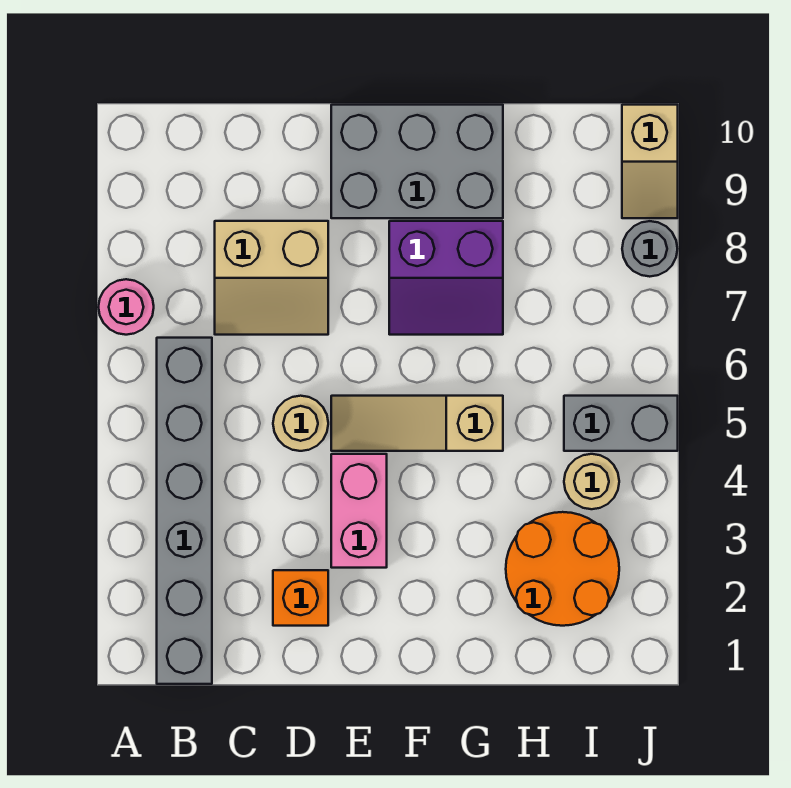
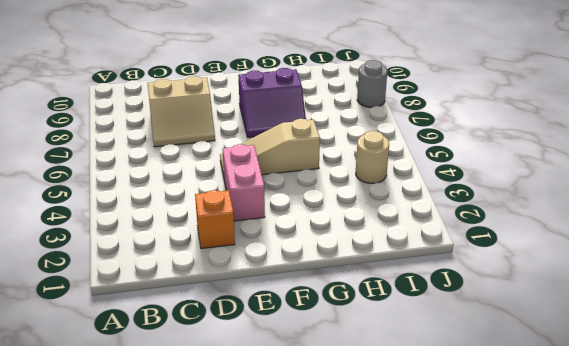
none -> pink 1x1 round brick [98,279,154,335]
none -> grey 1x6 brick [157,338,212,684]
none -> tan 1x1 round brick [273,396,328,451]

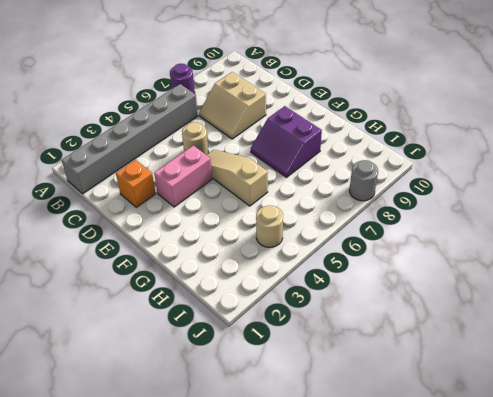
purple 1x1 round brick [170,64,195,94] -> pink 1x1 round brick [98,279,154,335]
none -> grey 2x3 brick [331,105,503,218]
none -> orange 2x2 round brick [506,512,619,626]
none -> grey 1x2 brick [564,396,678,451]

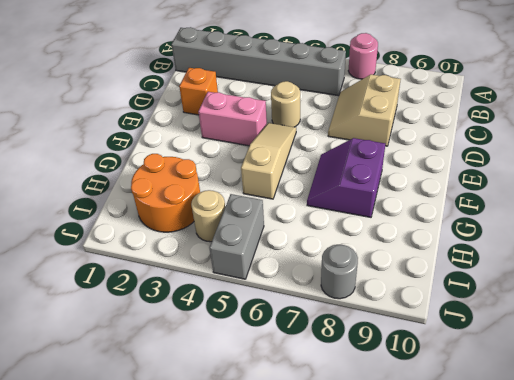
none -> grey 2x3 brick [331,105,503,218]
none -> tan 1x2 slope [622,105,678,218]

